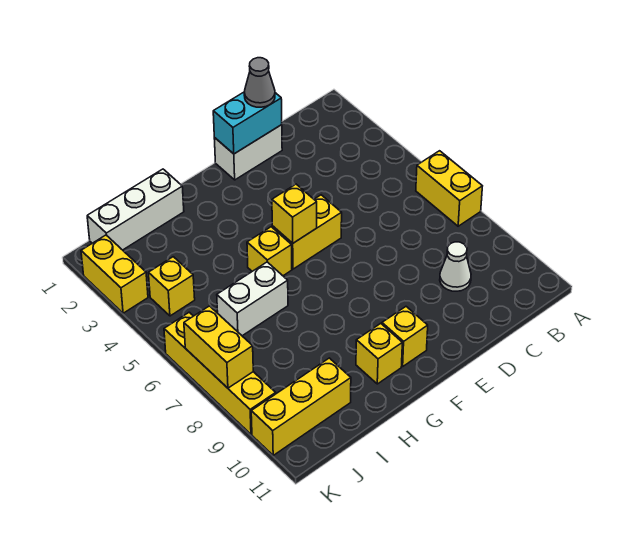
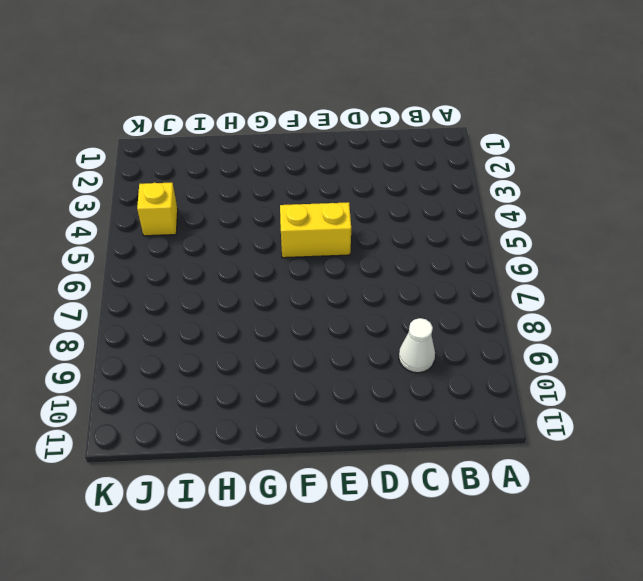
none -> yellow 1x2 brick [416,151,482,226]
none -> white 1x2 brick [214,125,282,180]
none -> yellow 1x1 brick [382,307,428,366]

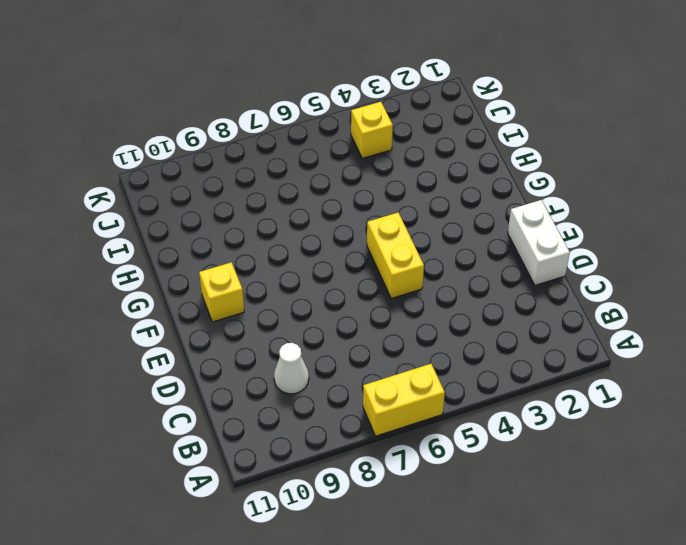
none -> yellow 1x1 brick [247,227,292,276]
none -> yellow 1x1 brick [356,323,402,384]
none -> white 1x3 brick [87,169,184,250]

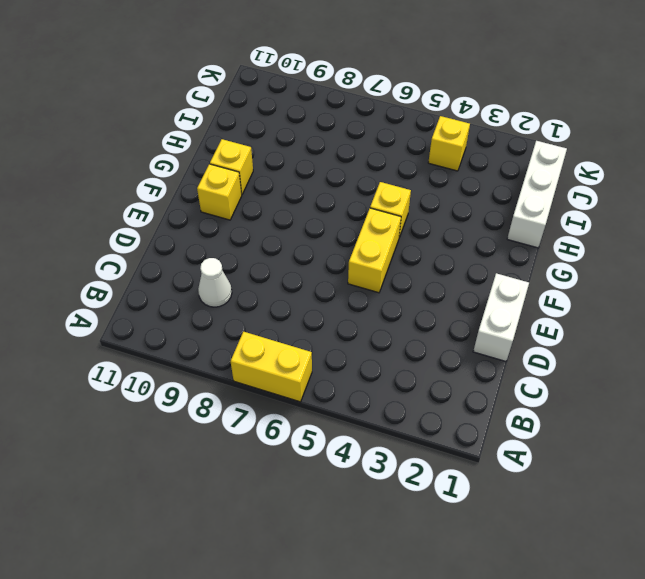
none -> white 1x2 brick [217,262,288,336]
none -> yellow 1x3 brick [251,358,351,455]
none -> yellow 1x2 brick [81,235,148,313]

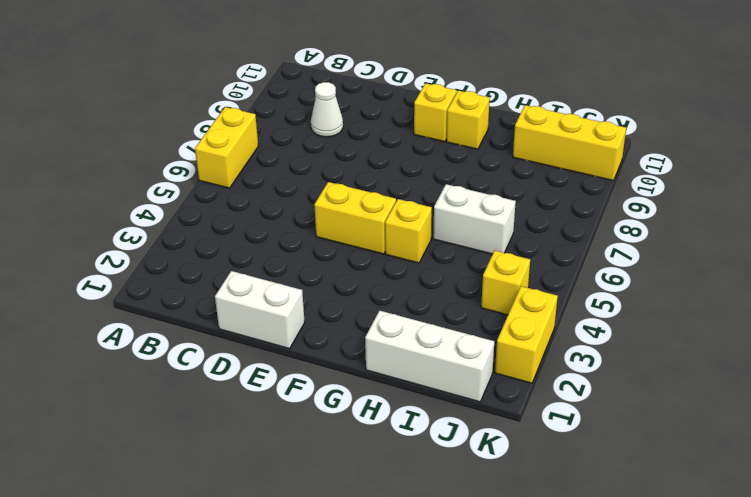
none -> yellow 1x4 brick [164,312,276,434]
none -> cyan 1x2 brick [213,92,282,154]
none -> yellow 1x1 brick [272,184,317,243]

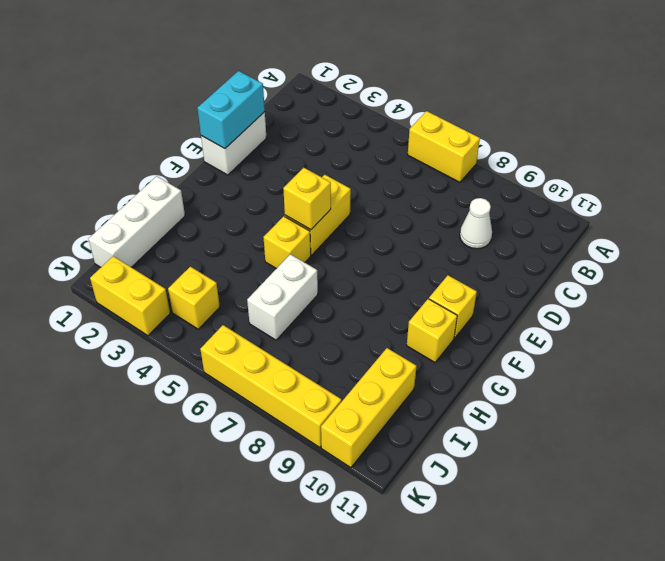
none -> yellow 1x2 brick [184,306,253,388]
none -> grey 1x1 cone [244,58,275,107]

